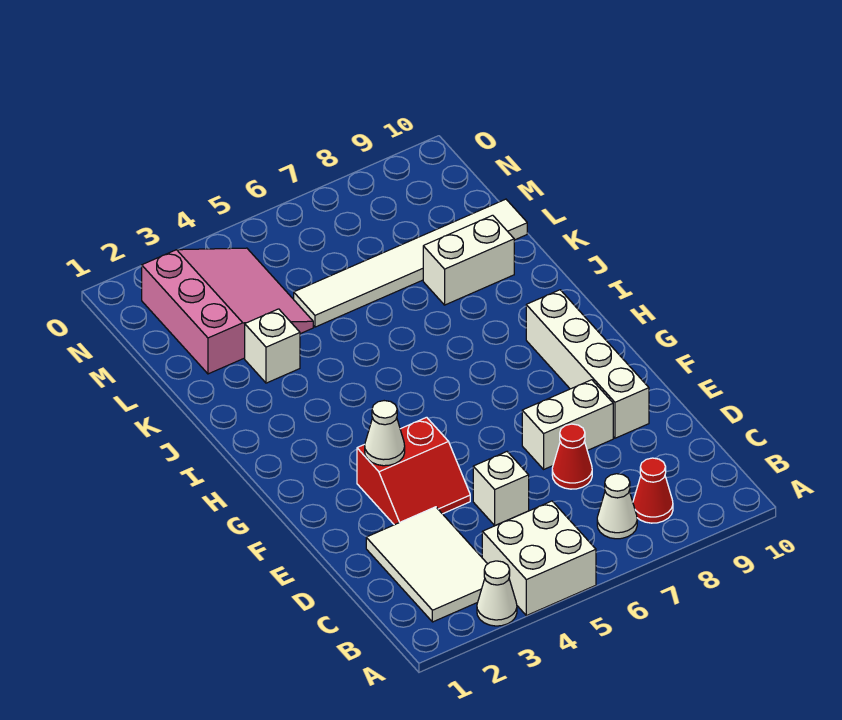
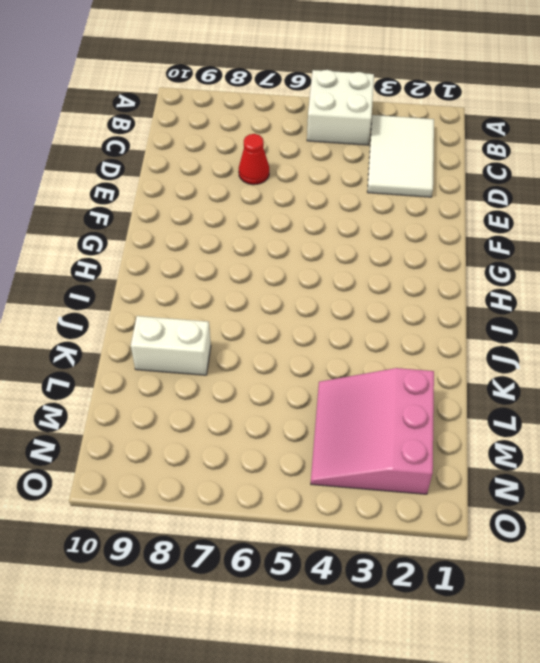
none -> white 1x1 cone [477,561,517,626]
none -> white 1x1 cone [597,474,637,539]
none -> red 1x1 cone [633,458,673,523]

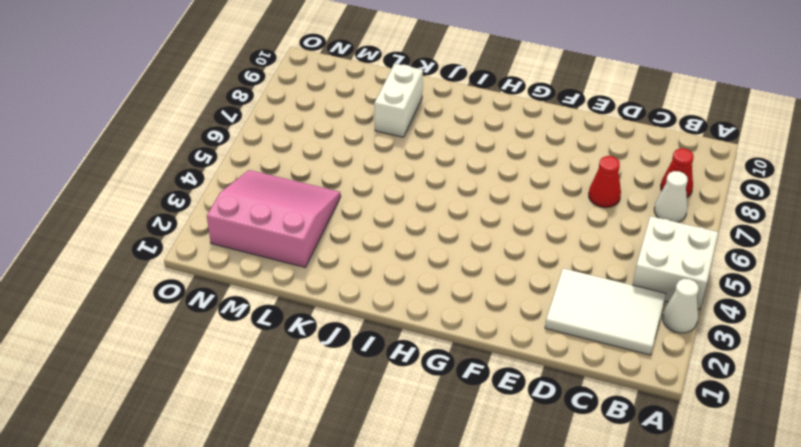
none -> white 1x1 brick [473,452,529,525]
none -> red 2x2 slope [357,417,470,525]
none -> white 1x2 brick [522,380,613,469]

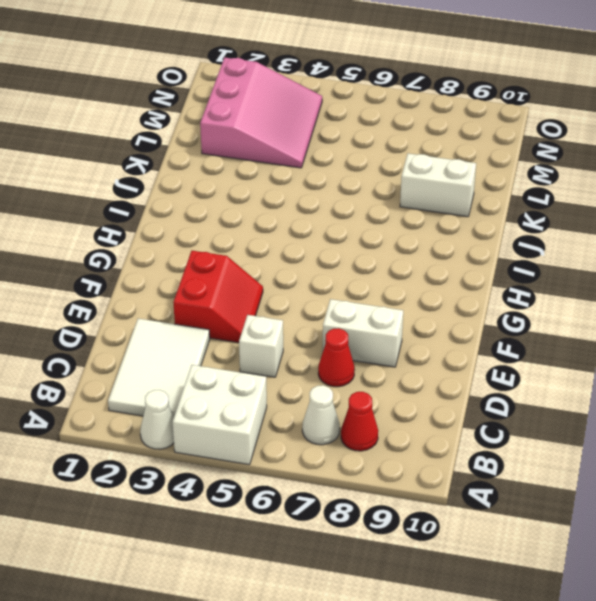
red 2x2 slope [173,251,263,343] -> red 2x2 slope turned to [357,417,470,525]
none -> white 1x4 brick [526,290,649,438]
none -> white 1x1 brick [245,309,300,383]
none -> white 1x6 tile [294,199,527,327]

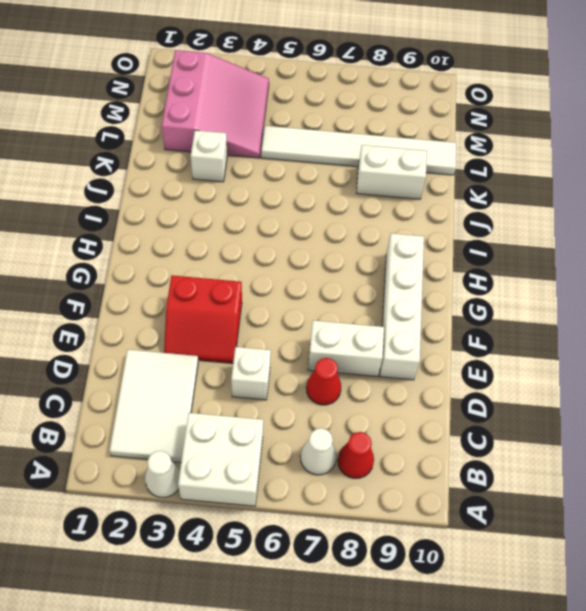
none -> white 1x1 cone [365,401,405,466]

